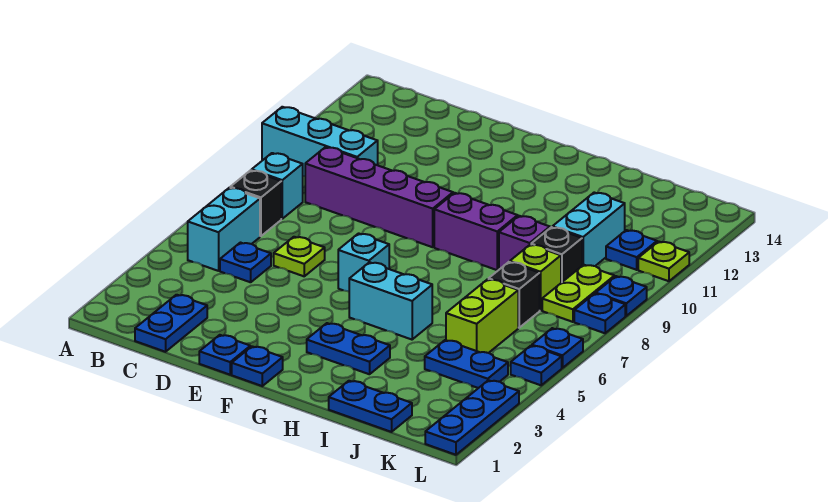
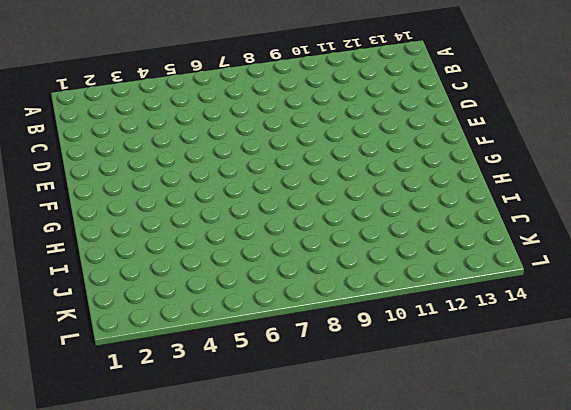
none -> cyan 1x3 brick [262,107,378,176]
none -> cyan 1x2 brick [188,188,260,271]
none -> black 1x1 brick [230,170,281,236]
none -> cyan 1x1 brick [252,153,303,219]

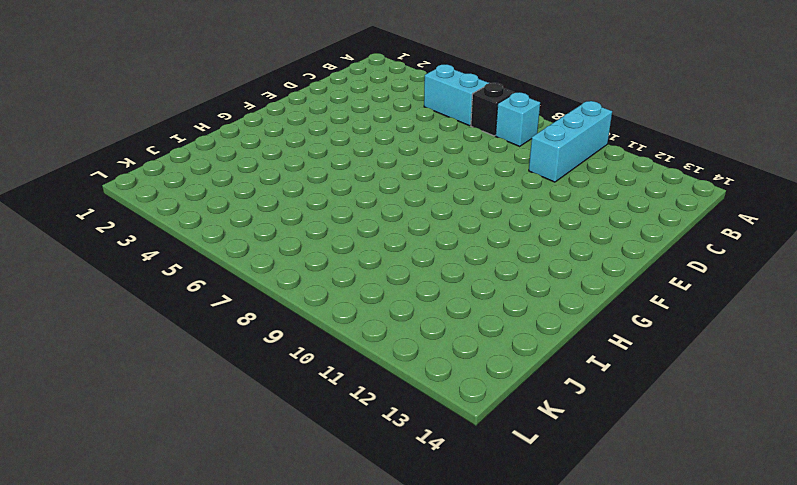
none -> blue 1x2 plate [135,295,207,352]
none -> blue 1x1 plate [220,243,271,282]
none -> purple 1x4 brick [305,147,453,247]
none -> lime 1x1 plate [274,237,325,276]

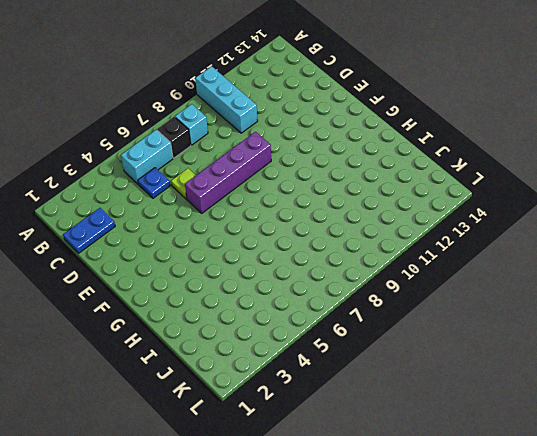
purple 1x4 brick [185,132,271,213] -> purple 1x4 brick turned to [305,147,453,247]
none -> blue 1x1 plate [199,335,250,375]
none -> blue 1x1 plate [232,346,283,386]
none -> cyan 1x1 brick [338,233,389,291]
none -> blue 1x2 plate [307,323,390,374]

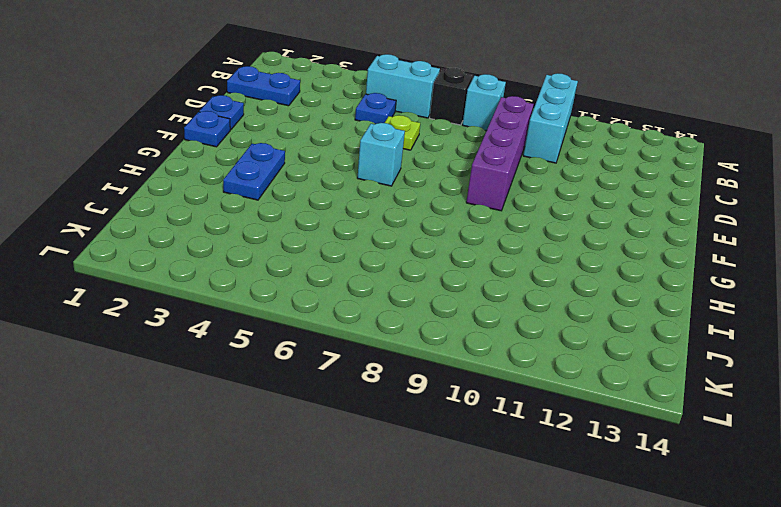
none -> cyan 1x2 brick [349,262,432,340]
none -> purple 1x2 brick [434,193,518,270]
none -> blue 1x2 plate [329,381,412,432]
none -> purple 1x1 brick [499,216,550,269]

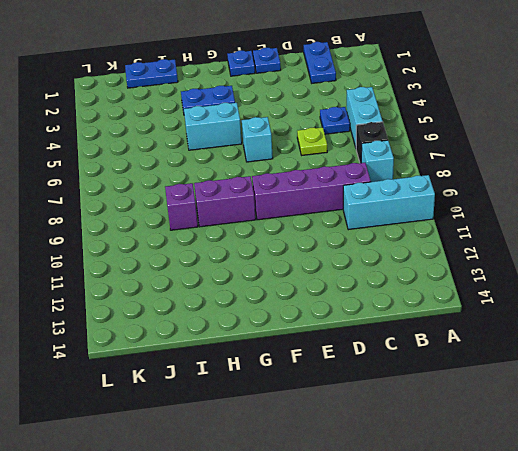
none -> blue 1x2 plate [425,340,508,388]
none -> lime 1x2 brick [446,279,518,353]
none -> black 1x1 brick [489,262,540,328]
none -> lime 1x1 brick [510,245,561,310]

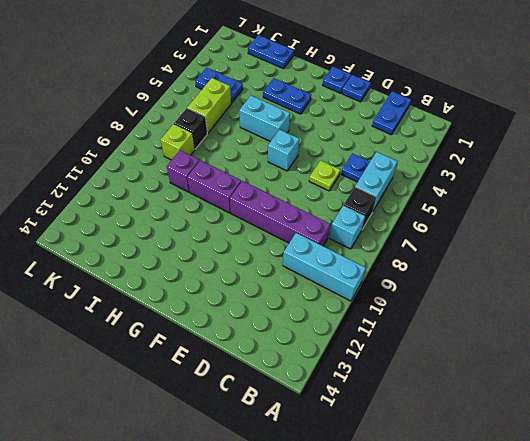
none -> black 1x1 brick [531,227,582,283]
none -> cyan 1x2 brick [552,193,625,266]
none -> lime 1x2 plate [542,265,614,322]
none -> blue 1x1 plate [606,230,657,270]

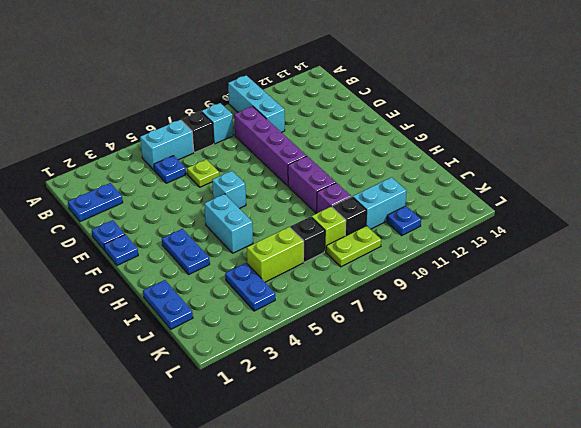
none -> blue 1x3 plate [425,380,519,455]
none -> blue 1x1 plate [511,346,562,385]
none -> blue 1x1 plate [532,328,583,368]
none -> blue 1x1 plate [574,294,625,333]

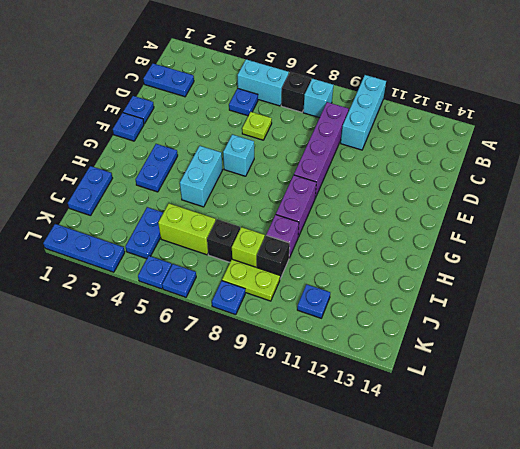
none -> cyan 1x2 brick [552,193,625,266]
none -> blue 1x1 plate [596,276,647,316]
none -> lime 1x1 plate [638,241,689,281]

